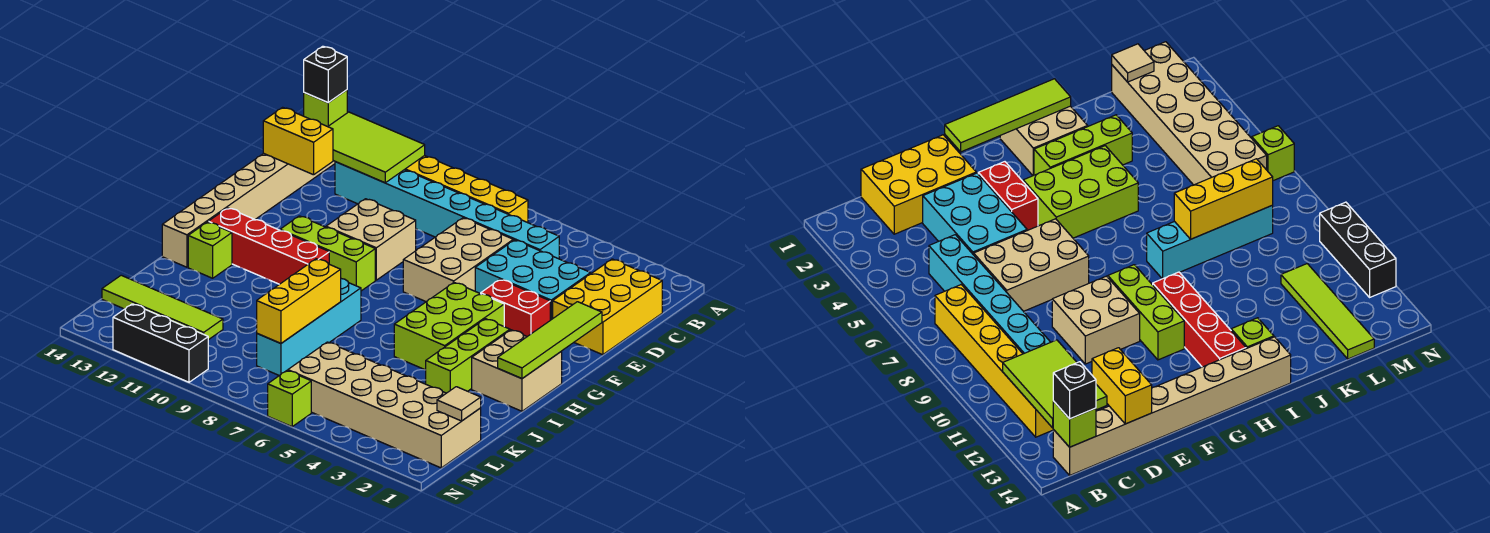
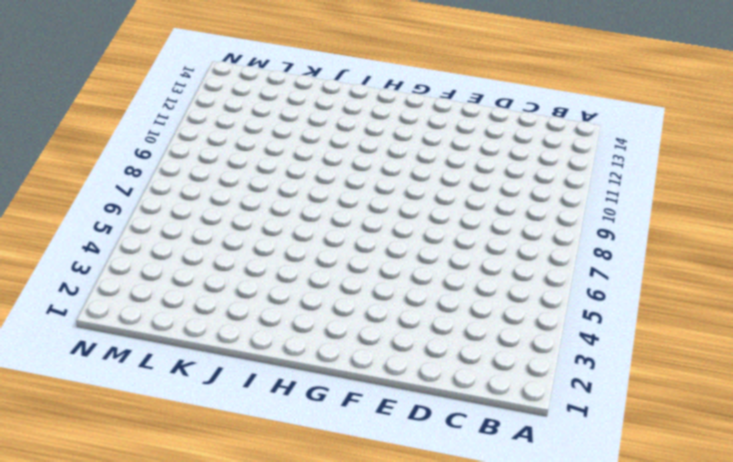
none -> yellow 1x6 brick [405,156,528,223]
none -> tan 1x8 brick [162,153,335,267]
none -> yellow 2x3 brick [553,259,662,355]

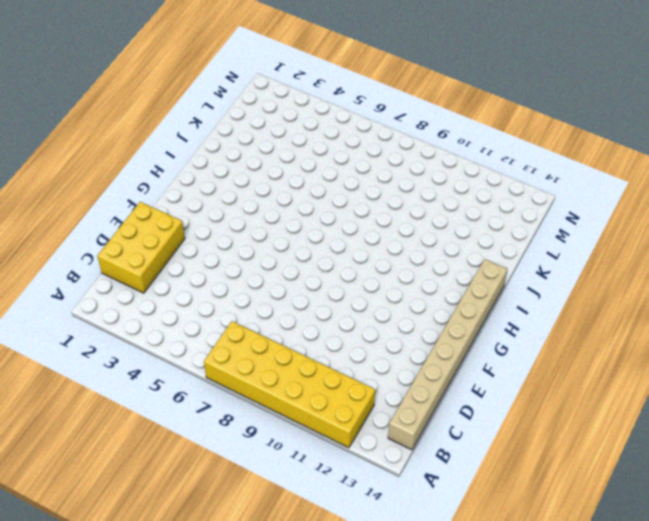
yellow 2x6 brick [204,321,375,448] -> yellow 1x6 brick [405,156,528,223]
none -> cyan 1x8 brick [335,162,559,259]
none -> cyan 2x3 brick [475,240,591,320]
none -> tan 2x3 brick [403,218,513,302]

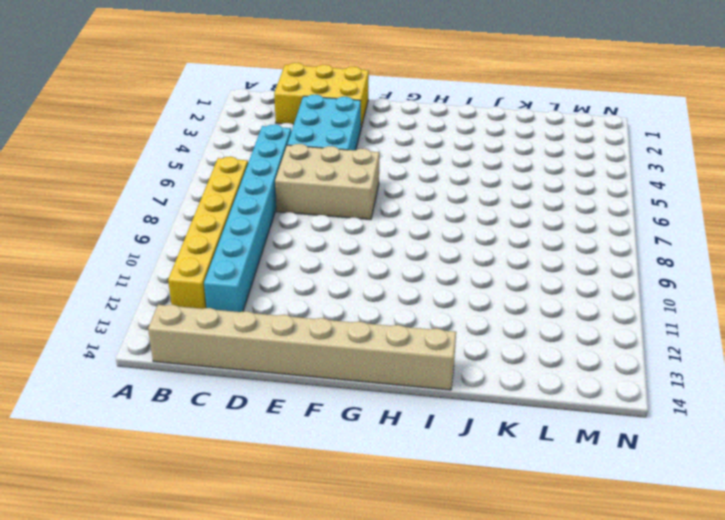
none -> tan 2x2 brick [326,199,416,280]
none -> red 1x2 brick [481,279,550,336]
none -> lime 2x3 brick [394,283,504,370]

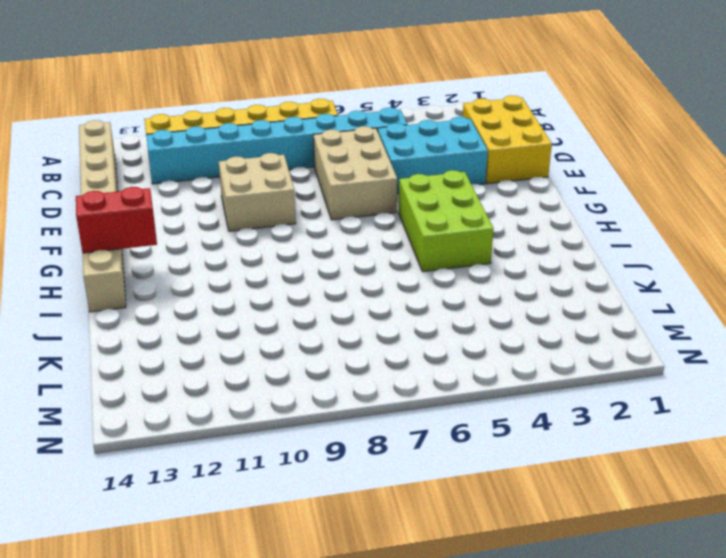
red 1x2 brick [76,187,157,253] -> red 1x2 brick moved to [481,279,550,336]
none -> lime 1x3 brick [280,216,375,291]
none -> tan 2x2 brick [472,330,562,411]
none -> lime 1x3 brick [426,319,510,393]

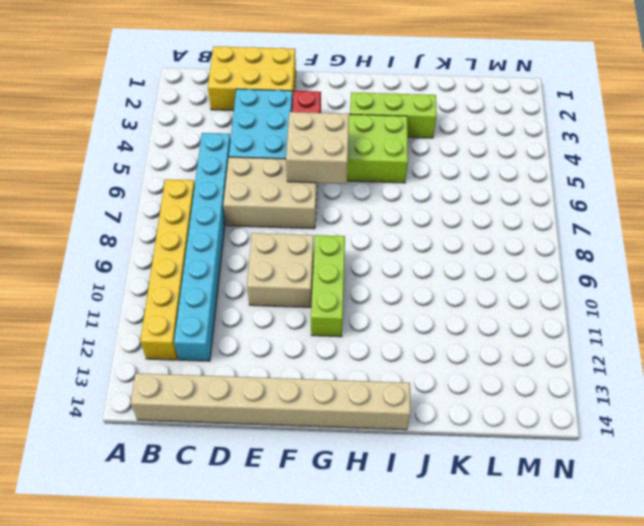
tan 2x2 brick [286,112,349,184] -> tan 2x2 brick moved to [472,330,562,411]
none -> red 1x4 brick [208,208,329,284]
none -> cyan 1x4 brick [257,279,361,376]
none -> lime 1x1 brick [188,222,232,278]

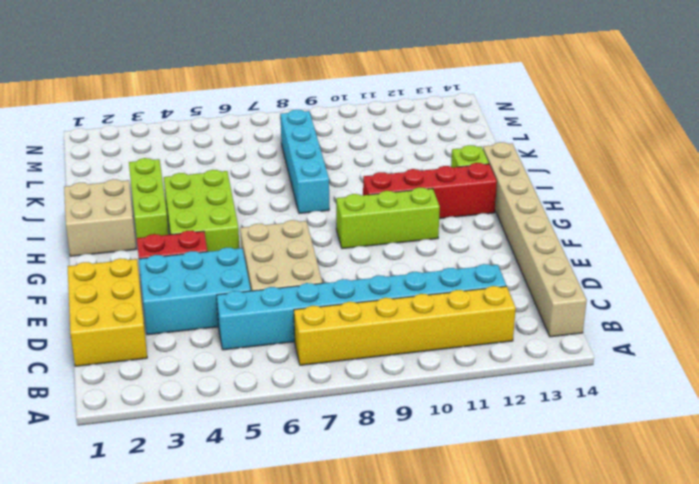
none -> tan 2x2 brick [326,199,416,280]
none -> tan 2x6 brick [288,342,481,468]
none -> lime 1x4 tile [102,275,223,340]

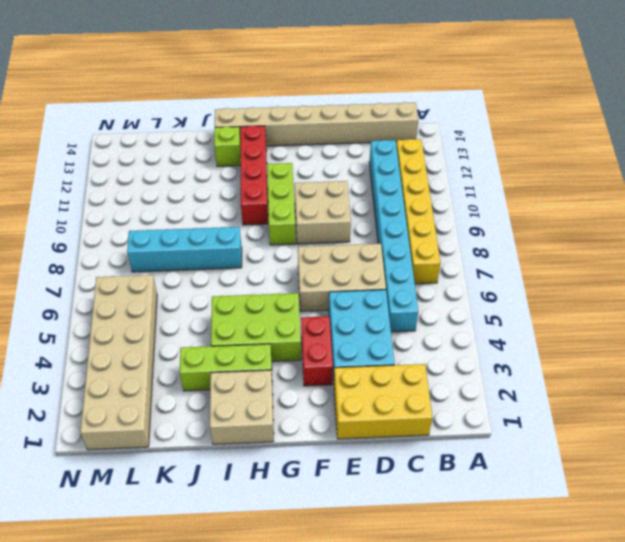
none -> lime 1x4 tile [102,275,223,340]
none -> lime 1x1 brick [268,371,311,427]
none -> black 1x3 brick [113,304,208,382]

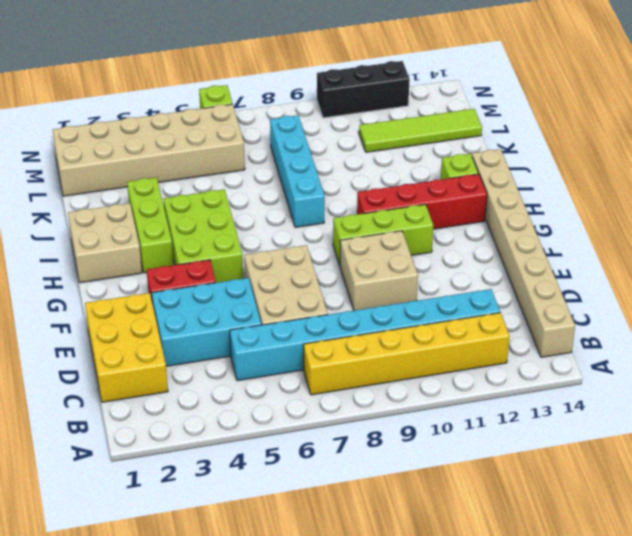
none -> lime 2x3 tile [328,112,425,183]
none -> lime 1x1 brick [304,90,347,127]
none -> yellow 1x2 brick [263,107,333,175]

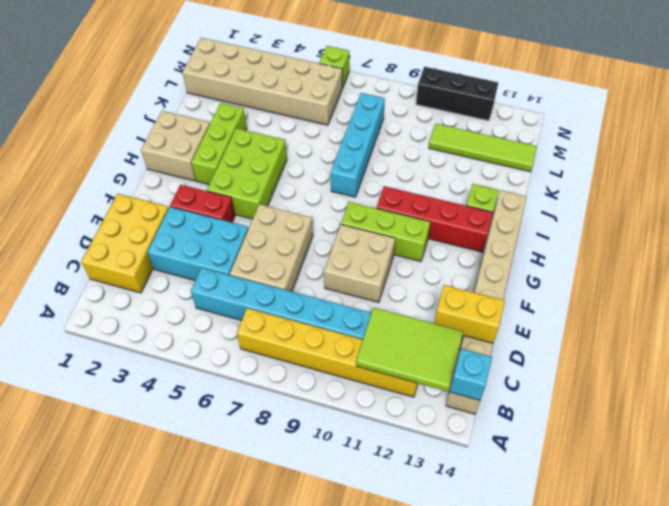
cyan 1x1 brick [450,349,492,400] -> lime 1x1 brick [304,90,347,127]
none -> lime 1x4 tile [498,302,602,379]
none -> yellow 1x3 brick [257,259,341,343]
none -> tan 1x1 tile [437,387,481,421]

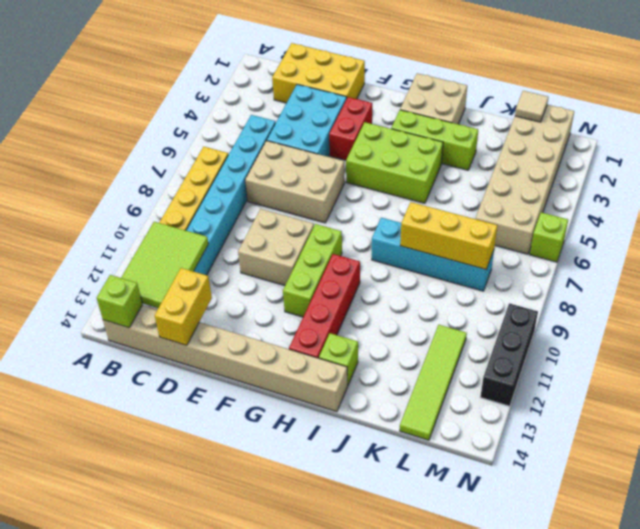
none -> lime 1x4 tile [498,302,602,379]
none -> black 1x1 brick [304,46,347,103]

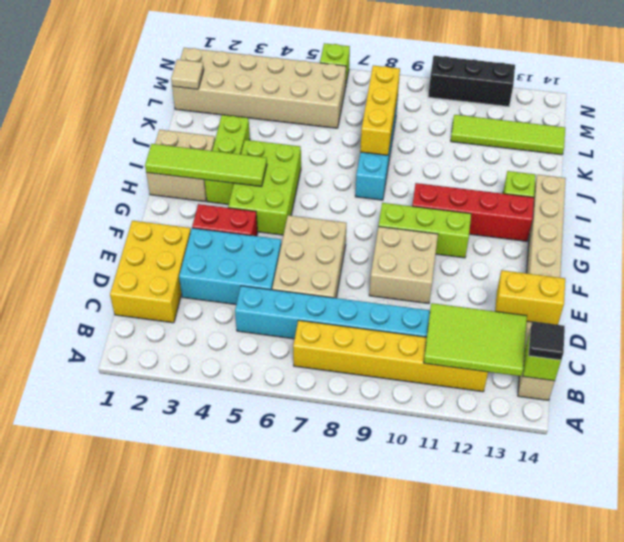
black 1x1 tile [529,322,565,360] -> black 1x1 brick [304,46,347,103]
lime 1x4 tile [145,144,267,187] -> lime 1x4 tile turned to [498,302,602,379]

